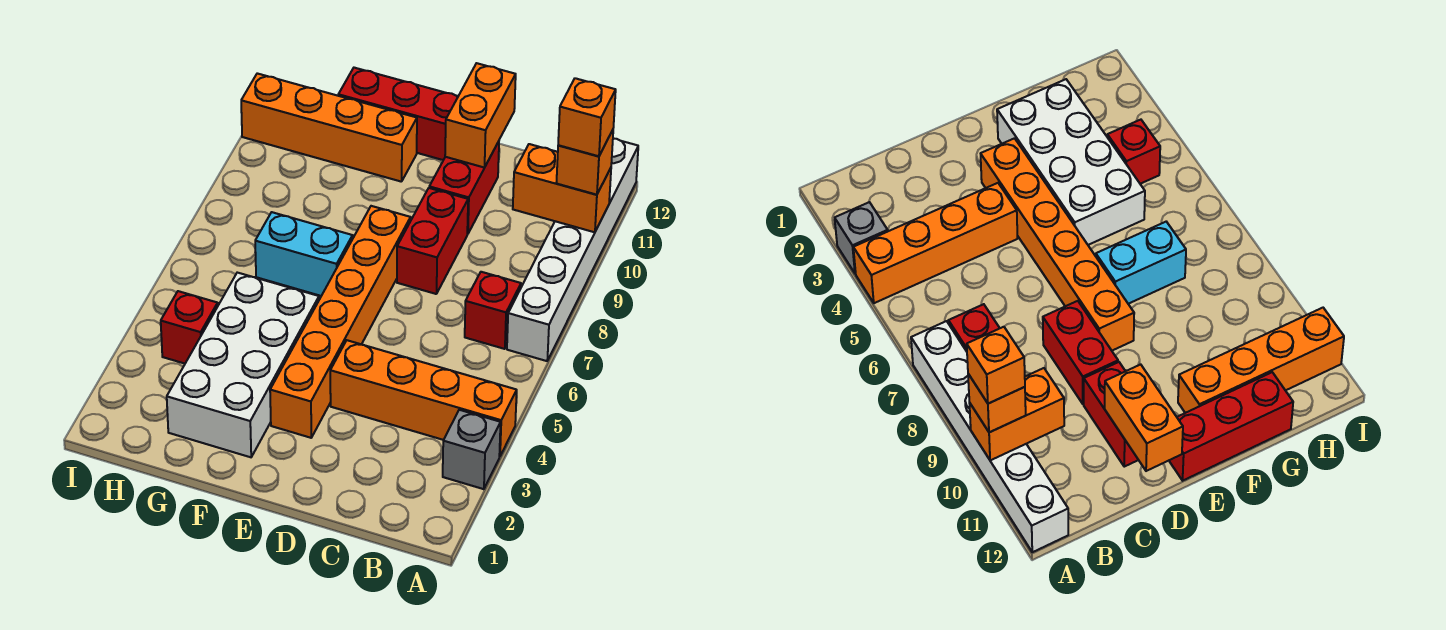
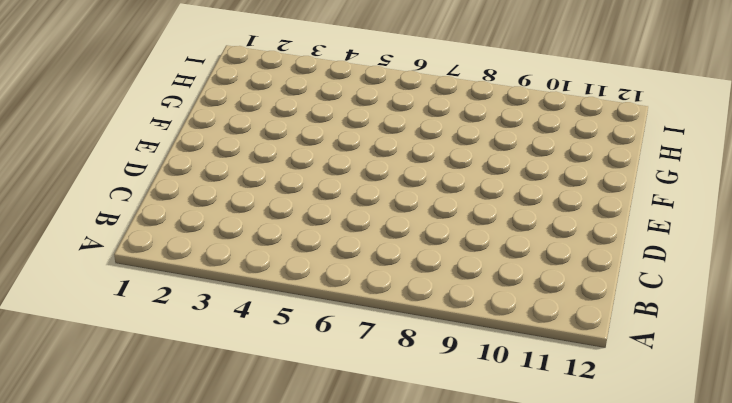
none -> grey 1x1 brick [443,410,501,489]
none -> orange 1x4 brick [330,340,517,457]
none -> white 1x6 brick [507,138,638,361]

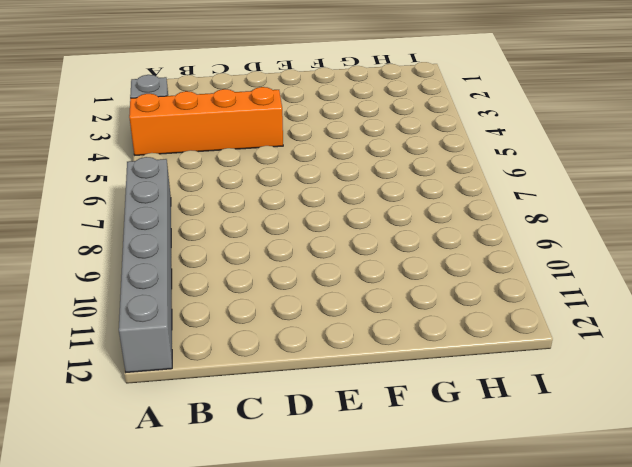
grey 1x6 brick [119,157,172,372] -> white 1x6 brick [507,138,638,361]
none -> red 1x1 brick [465,272,521,349]
none -> red 1x2 brick [397,188,468,294]
none -> red 1x2 brick [429,141,499,234]

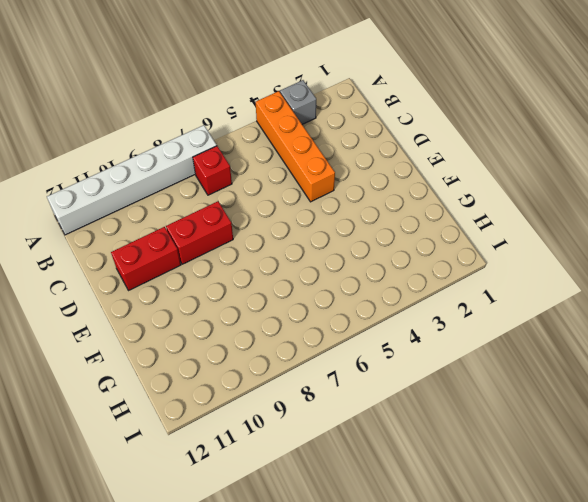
none -> orange 1x6 brick [270,206,411,438]
none -> red 1x3 brick [338,68,458,160]
none -> white 2x4 brick [167,273,319,457]

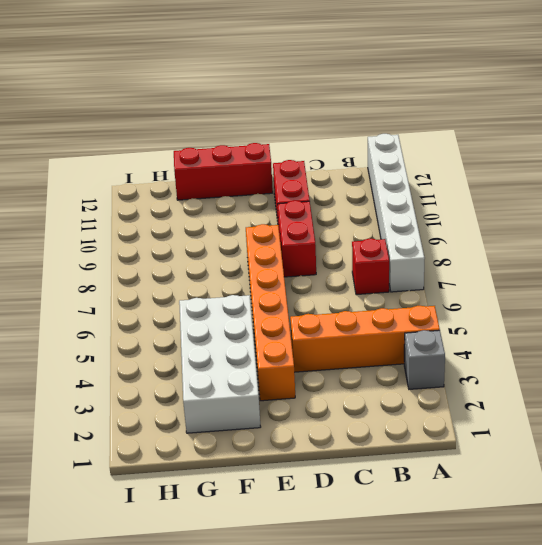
none -> cyan 1x2 brick [255,212,353,296]
none -> orange 1x4 brick [241,73,417,182]
none -> red 1x1 brick [161,291,218,364]

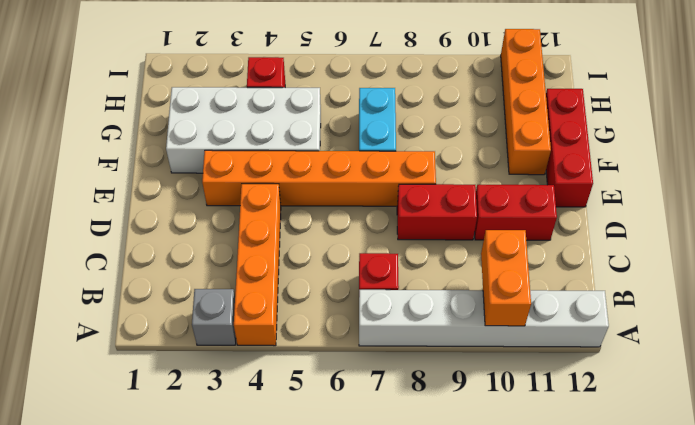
none -> orange 1x2 brick [445,63,516,168]
none -> orange 1x1 brick [556,130,613,195]
none -> orange 1x1 brick [558,78,616,156]

